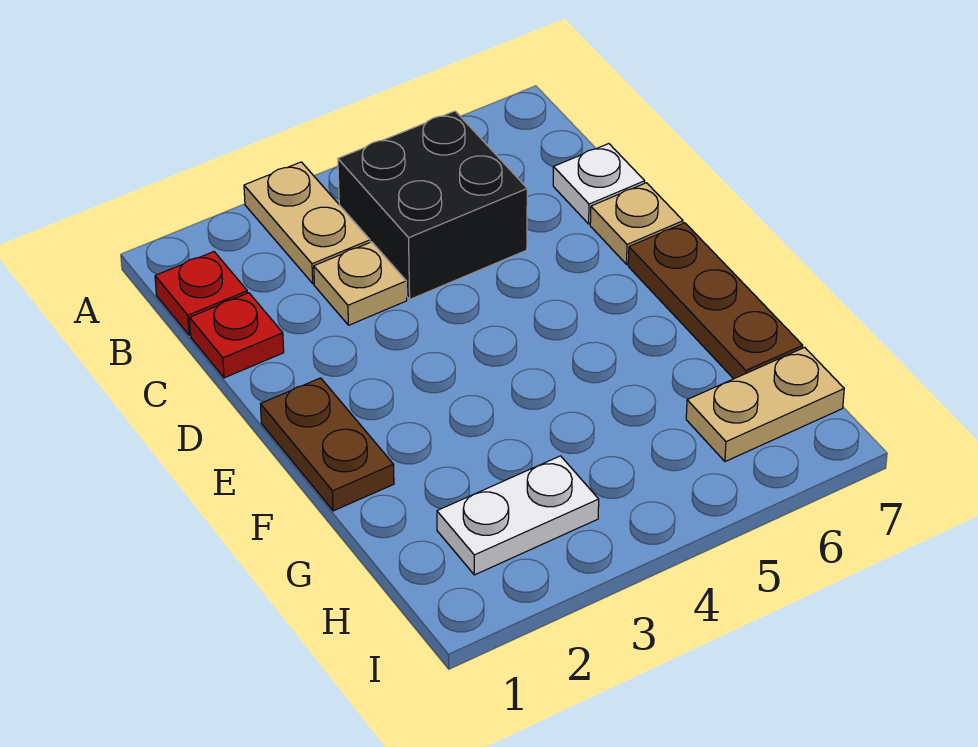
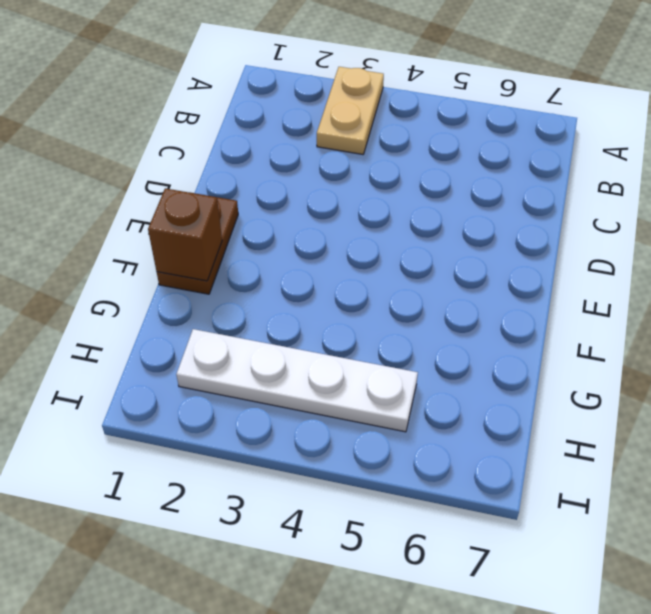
brown 1x1 brick [148,188,222,281] -> none
white 1x4 plate [176,329,418,432] -> white 1x2 plate [437,456,599,575]
none -> red 1x1 plate [155,252,247,335]
none -> black 2x2 brick [338,111,527,299]

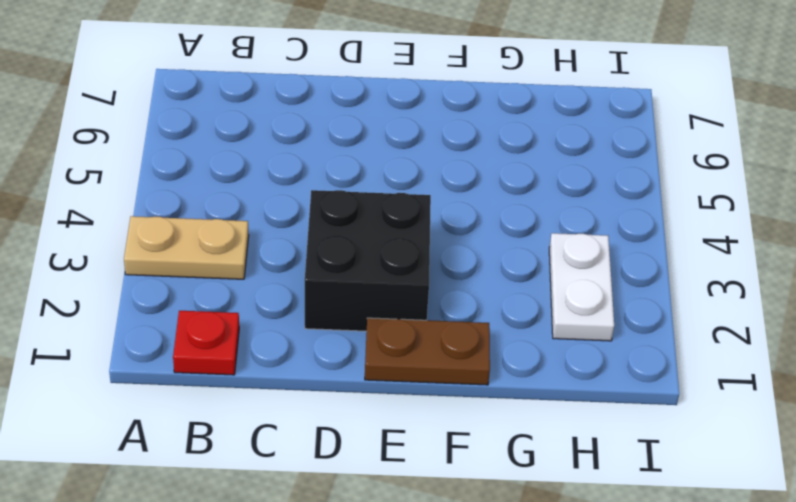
black 2x2 brick [305,190,431,331] -> black 2x2 brick moved to [338,111,527,299]
none -> red 1x1 plate [190,293,284,378]
none -> tan 1x1 plate [314,242,407,325]

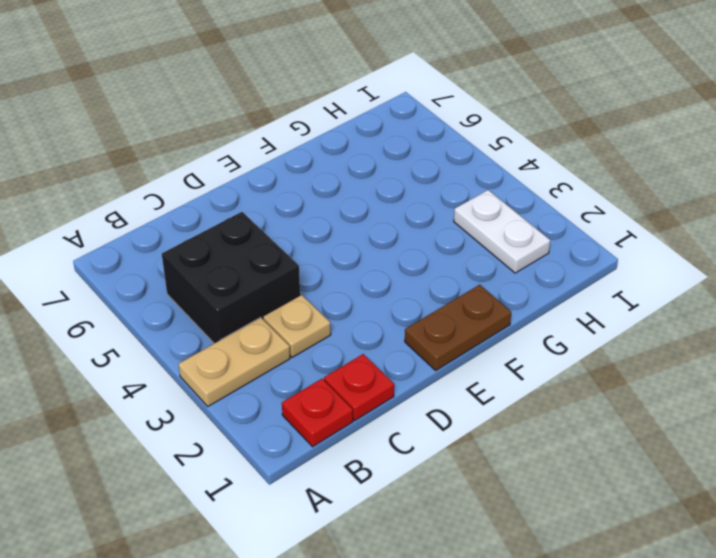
none -> white 1x1 plate [553,144,645,224]
none -> tan 1x1 plate [590,183,683,264]

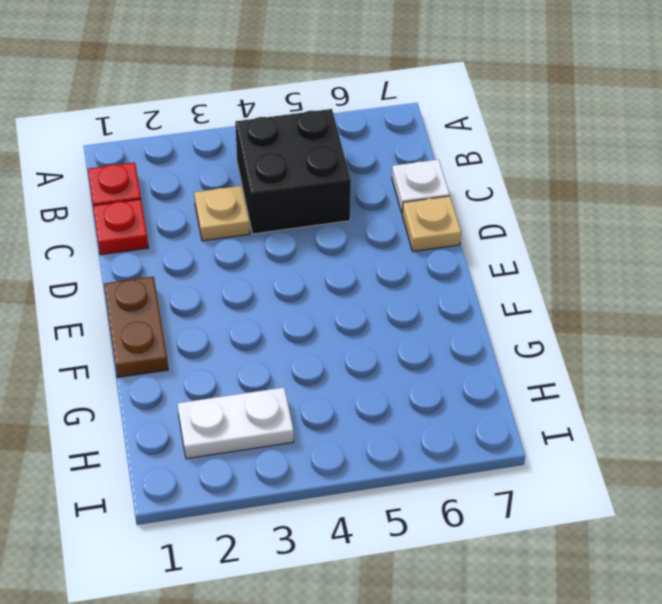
none -> tan 1x2 plate [244,162,370,284]
none -> brown 1x3 plate [628,223,803,379]

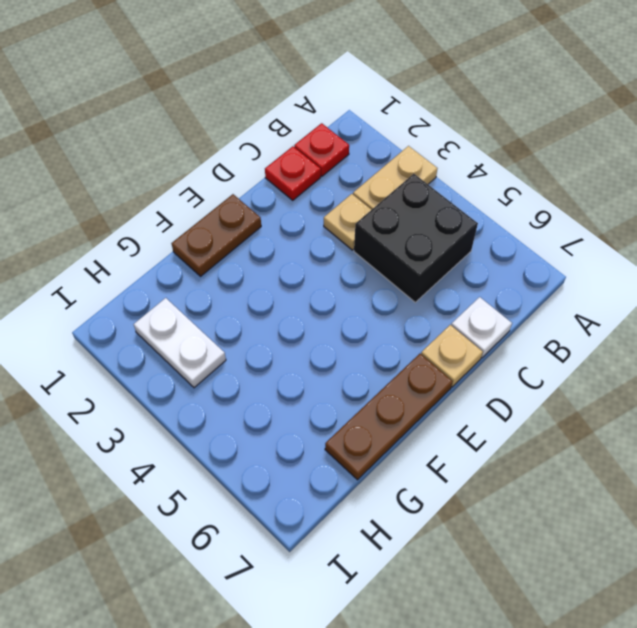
none -> tan 1x2 plate [686,347,844,462]

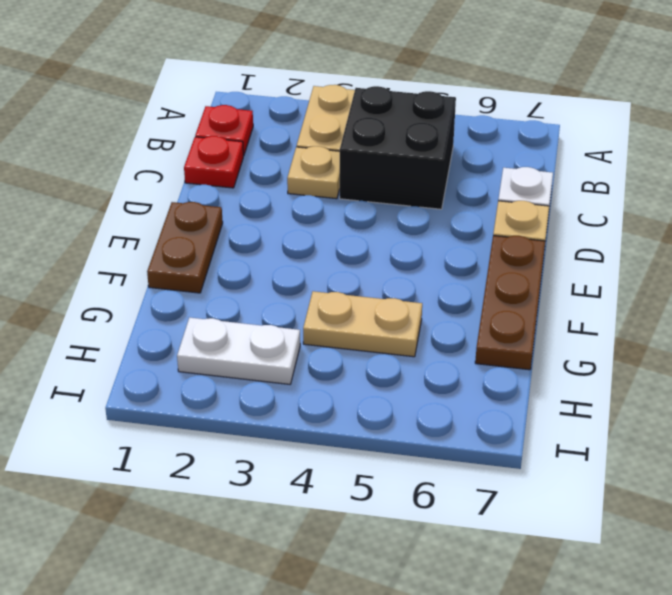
tan 1x2 plate [303,291,422,357] -> tan 1x2 plate moved to [686,347,844,462]

